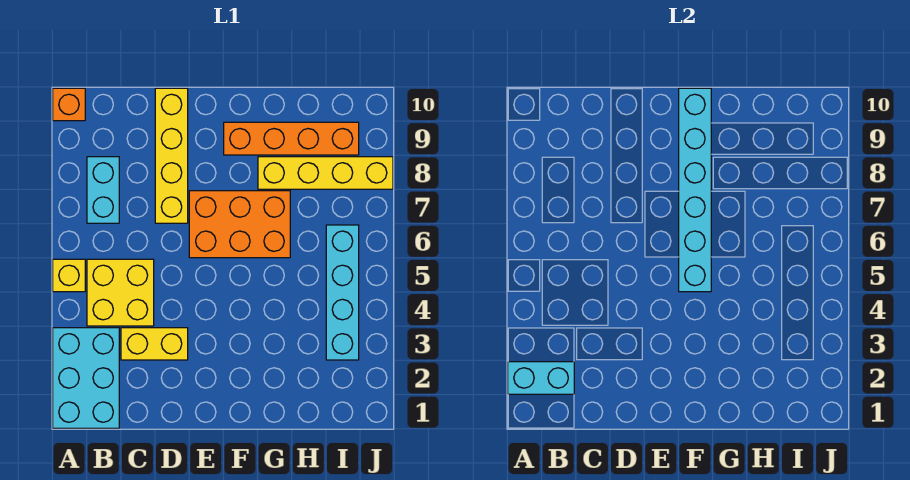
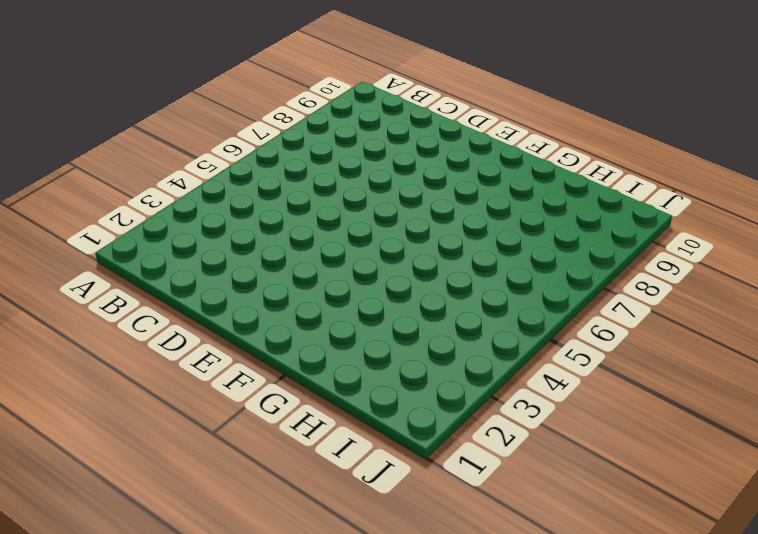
none -> cyan 2x3 brick [53,328,119,428]
none -> yellow 1x1 brick [53,259,85,292]
none -> orange 1x1 brick [53,88,85,121]

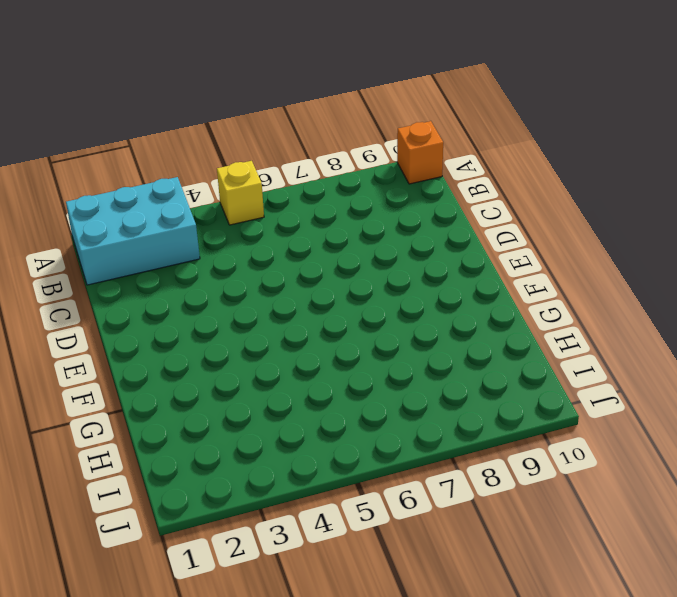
none -> yellow 2x2 brick [87,259,154,326]
none -> cyan 1x2 brick [87,157,119,223]
none -> yellow 1x2 brick [121,328,188,360]

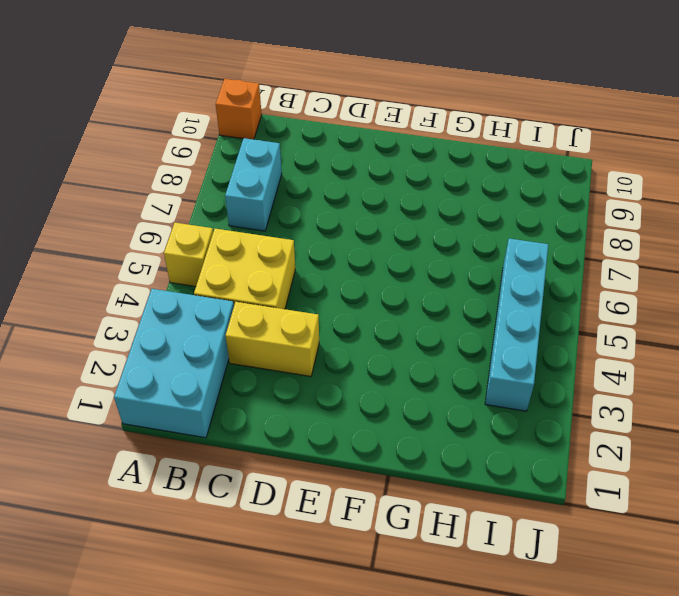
none -> yellow 1x4 brick [155,88,188,223]
none -> orange 2x3 brick [189,191,290,258]
none -> orange 1x4 brick [224,122,359,155]

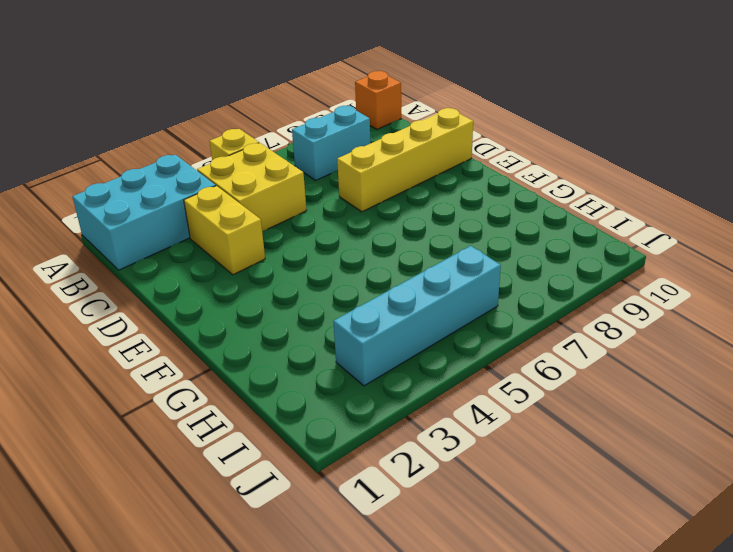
none -> orange 2x3 brick [189,191,290,258]
none -> orange 1x4 brick [224,122,359,155]
none -> yellow 1x4 brick [258,157,393,189]

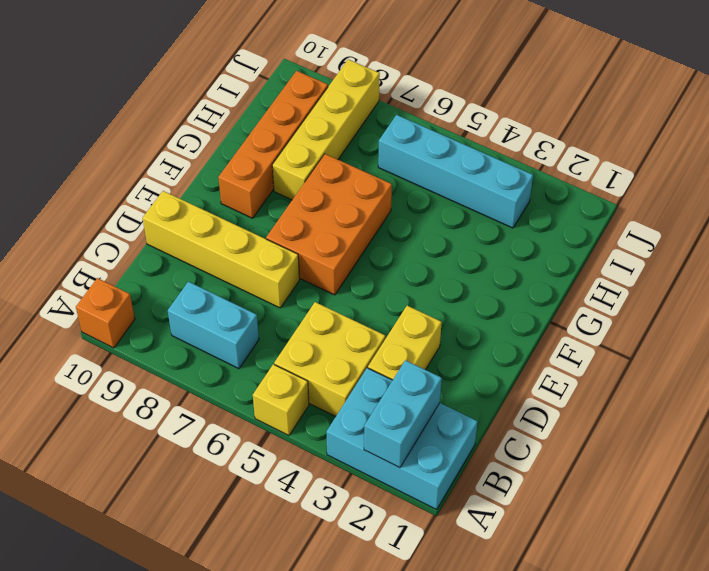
none -> cyan 1x6 brick [679,88,711,292]

